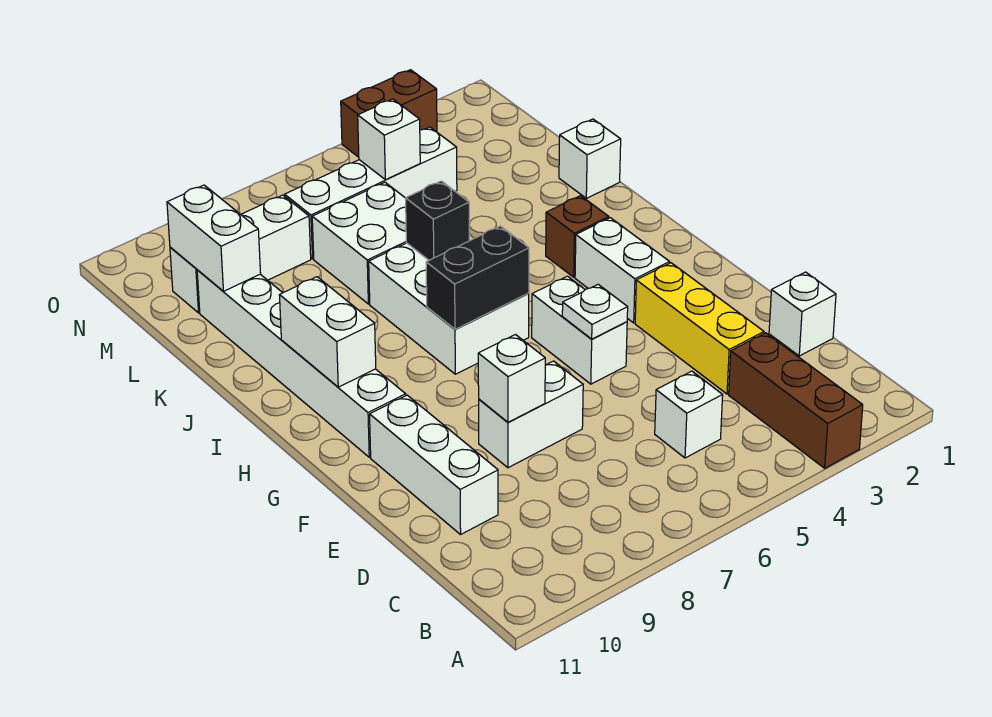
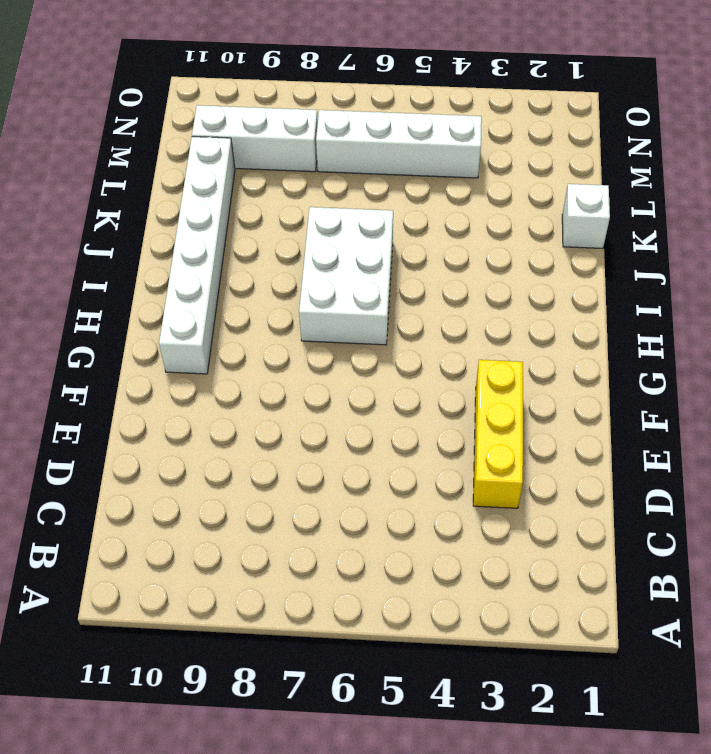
none -> brown 1x3 brick [729,333,863,468]
none -> white 1x1 brick [655,371,723,458]
none -> white 1x1 brick [769,272,836,356]

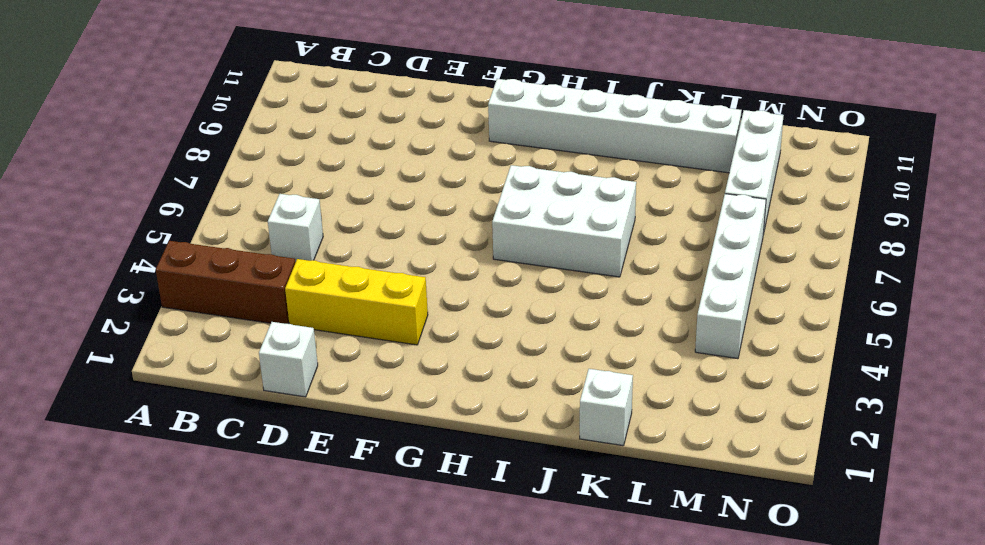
none -> white 1x3 brick [370,395,498,534]
none -> white 1x2 brick [479,361,583,468]
none -> white 1x2 brick [532,276,627,384]

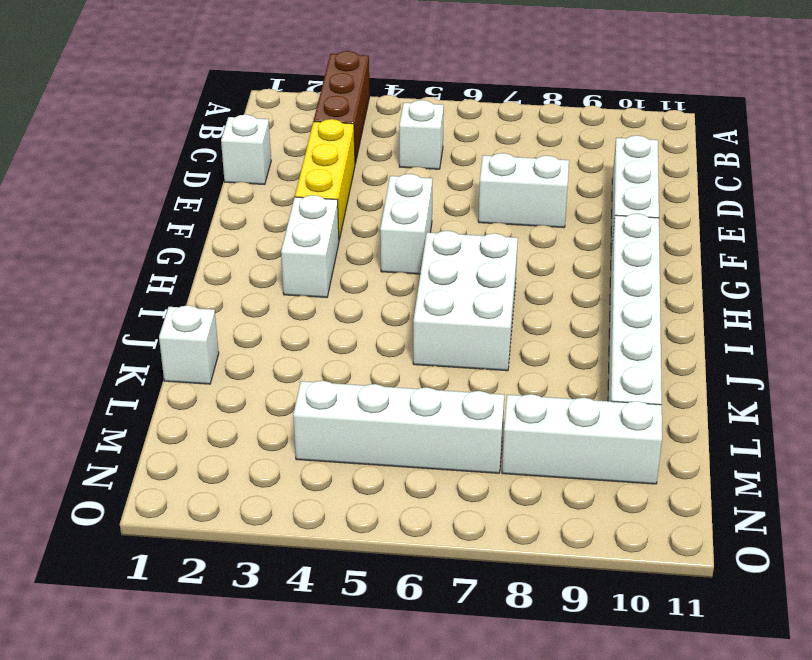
none -> brown 1x1 brick [546,196,609,277]
none -> white 2x2 brick [312,182,406,304]
none -> brown 1x2 brick [341,70,437,157]

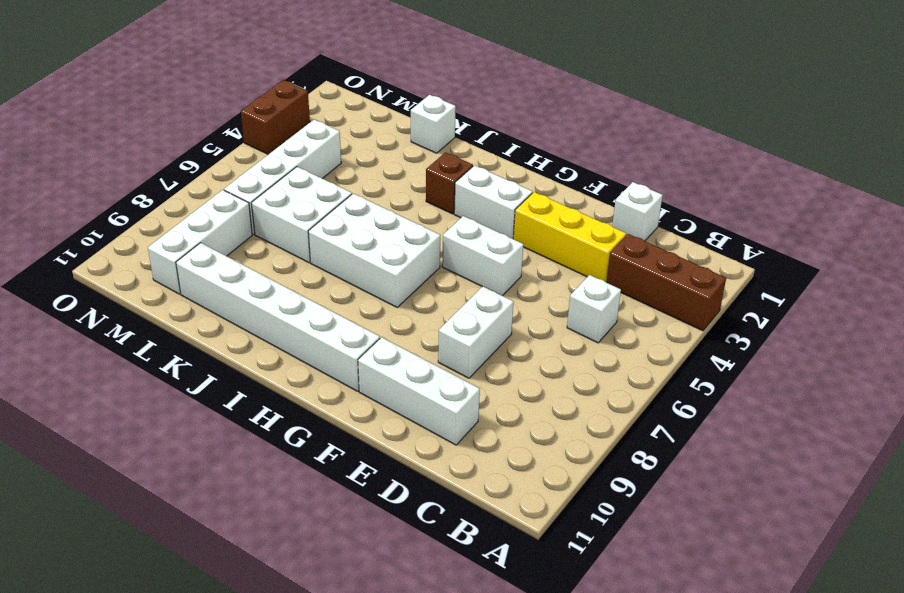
none -> white 1x1 brick [478,335,545,422]
none -> white 1x1 plate [562,284,628,339]
none -> black 1x2 brick [426,226,529,329]

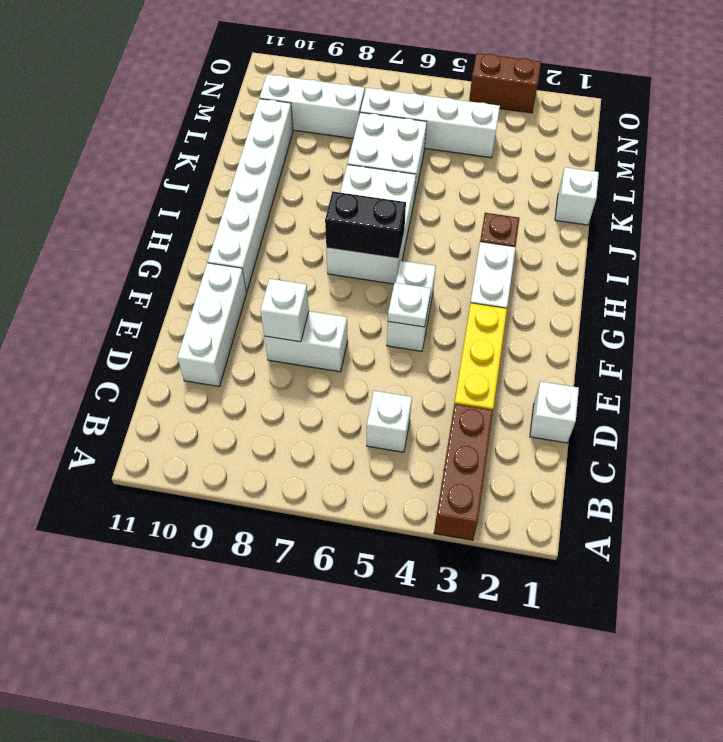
none -> white 1x2 brick [279,277,376,387]
none -> black 1x1 brick [406,181,469,260]
none -> white 1x2 brick [167,185,261,291]

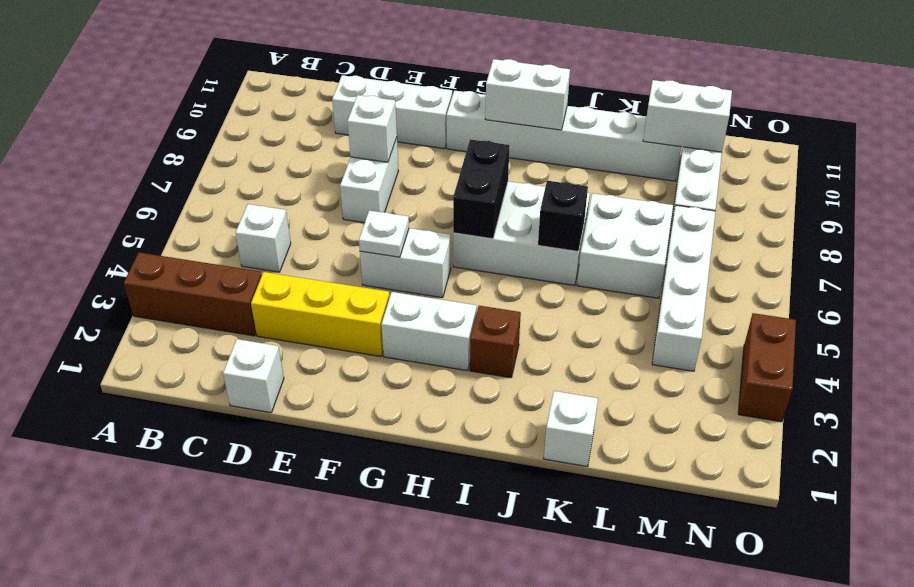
none -> white 1x1 brick [358,99,420,180]

